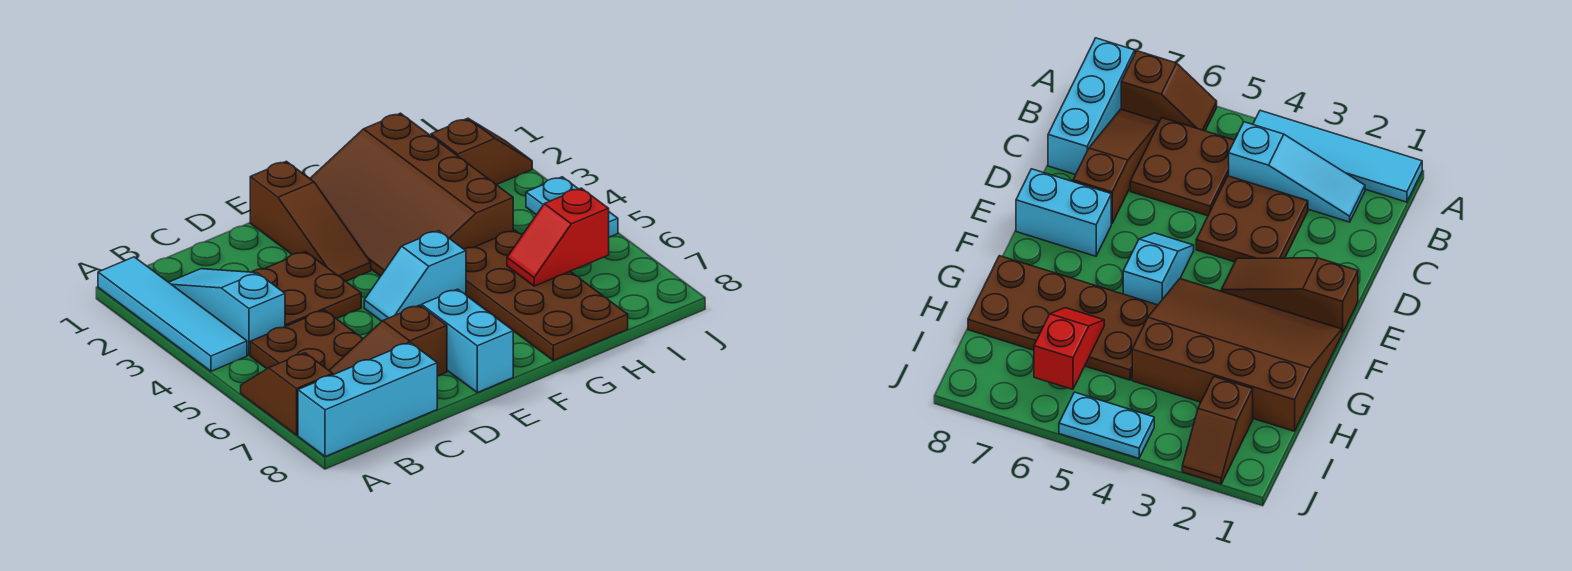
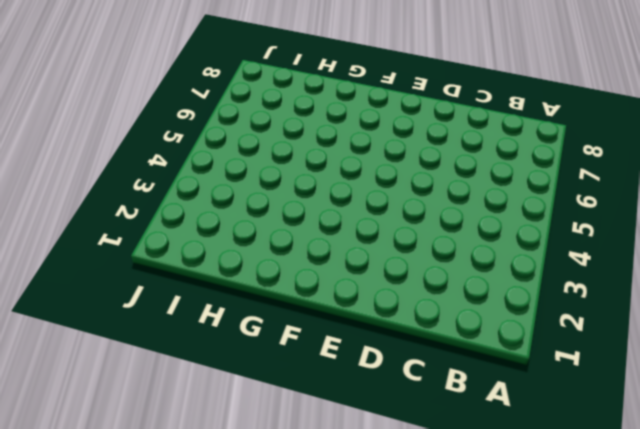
none -> cyan 1x4 tile [98,257,247,371]
none -> brown 1x2 slope [241,353,333,435]
none -> cyan 1x3 brick [298,343,437,457]

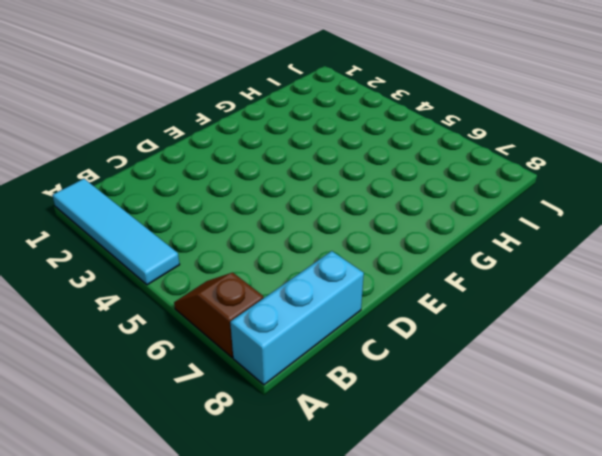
none -> cyan 1x3 slope [169,269,285,355]
none -> brown 2x2 plate [250,310,363,370]
none -> brown 1x3 slope [329,305,447,376]

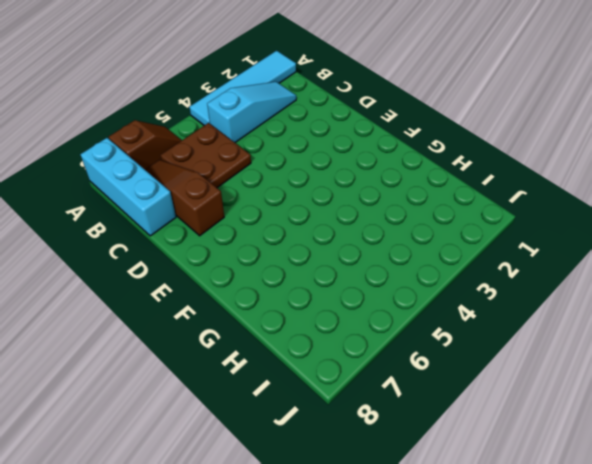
none -> brown 2x2 plate [252,252,361,326]
none -> brown 1x3 slope [250,161,371,281]
none -> cyan 1x2 slope [364,231,466,321]

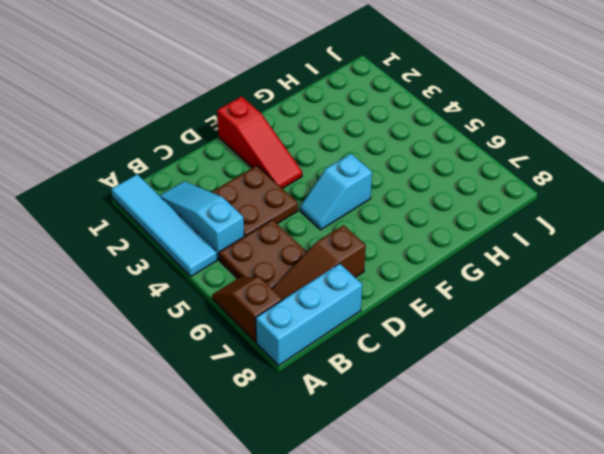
red 1x3 slope [217,96,302,189] -> brown 1x3 slope [250,161,371,281]
none -> cyan 1x2 brick [422,289,513,393]
none -> brown 3x4 slope [310,113,513,276]
none -> brown 2x4 plate [464,230,628,361]

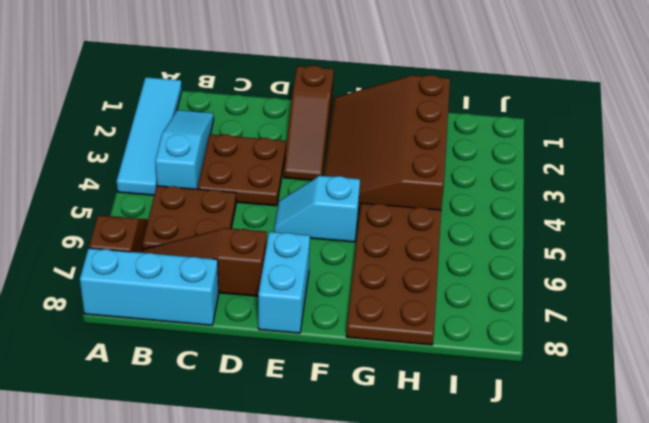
none -> brown 1x2 slope [431,118,532,185]
none -> cyan 1x2 plate [526,177,618,237]
none -> red 1x2 slope [507,188,609,286]

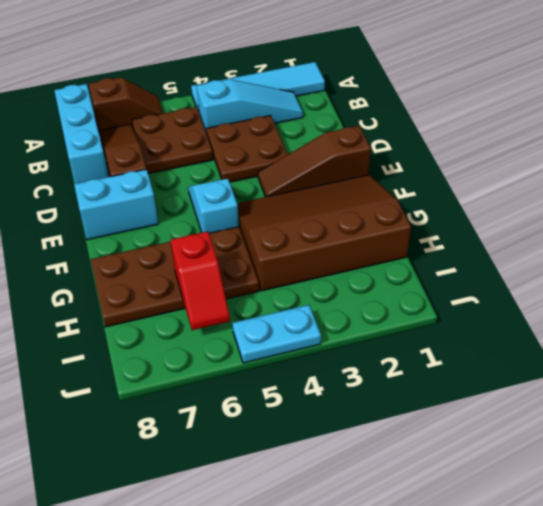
red 1x2 slope [170,231,230,330] -> red 1x2 slope turned to [507,188,609,286]
none -> brown 1x2 slope [431,118,532,185]

